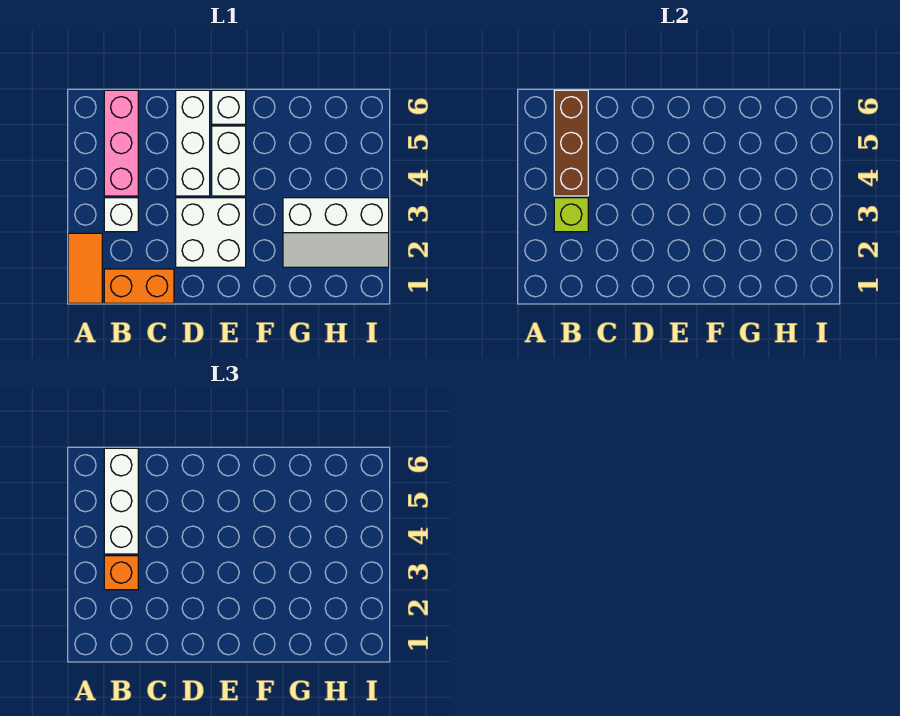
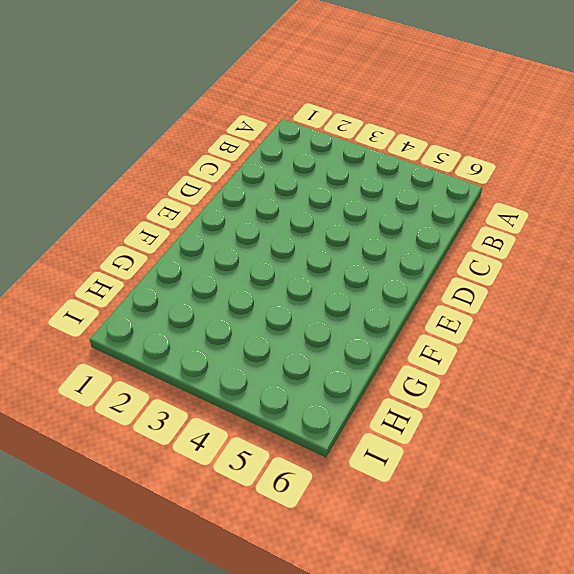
none -> orange 1x2 tile [68,233,102,303]
none -> orange 1x2 brick [104,269,174,303]
none -> white 1x1 brick [104,198,138,232]

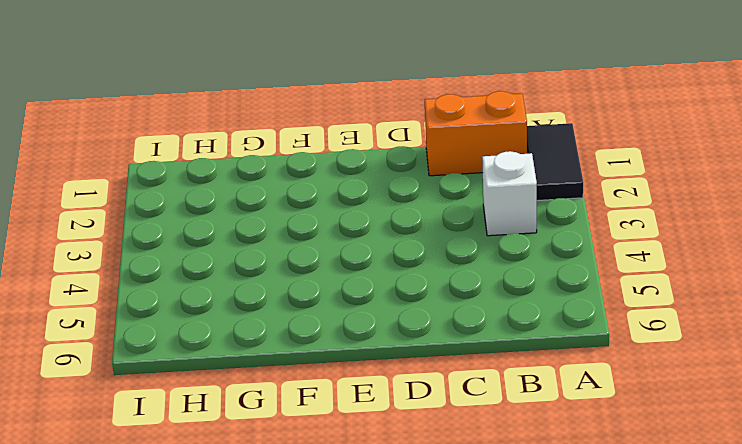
black 1x2 tile [527,123,583,201] -> orange 1x2 tile [68,233,102,303]
none -> pink 1x3 brick [104,90,138,196]
none -> white 2x2 brick [176,198,246,267]
none -> white 1x3 brick [176,90,210,196]

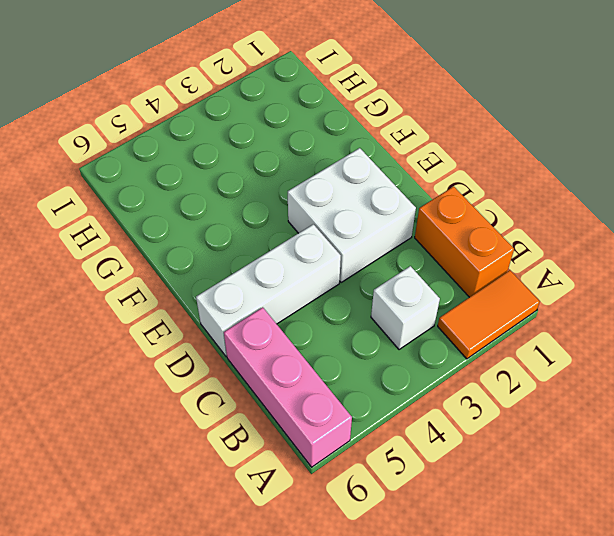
pink 1x3 brick [224,307,352,467] -> pink 1x3 brick turned to [104,90,138,196]
none -> white 1x2 brick [212,126,246,196]
none -> white 1x1 brick [212,90,246,124]
none -> white 2x3 slope [283,198,389,267]

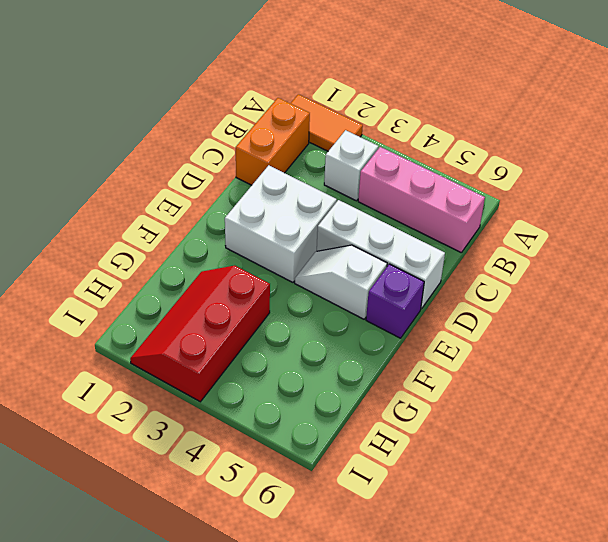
white 1x2 slope [295,245,387,319] -> white 1x2 brick [212,126,246,196]
purple 1x1 brick [366,264,424,338] -> white 1x1 brick [212,90,246,124]
red 2x3 slope [130,266,270,402] -> white 2x3 slope [283,198,389,267]
none -> lime 1x1 brick [554,198,588,232]
none -> brown 1x3 brick [554,90,588,196]
none -> orange 1x1 brick [104,556,138,590]

